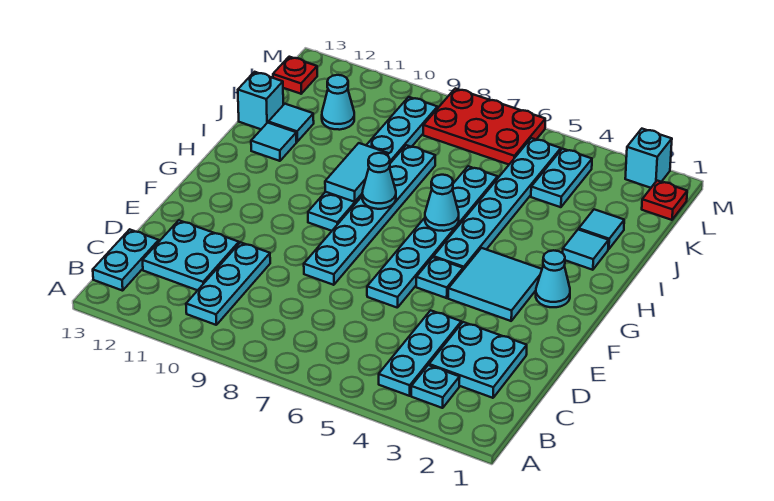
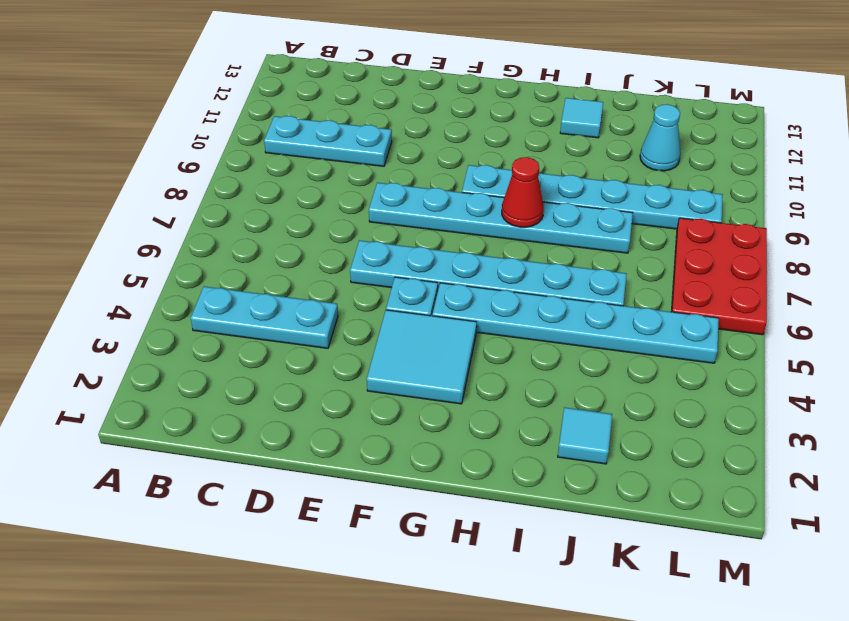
red 1x1 cone [502,157,544,227] -> cyan 1x1 cone [362,153,396,209]
none -> cyan 1x1 plate [411,365,460,408]
none -> cyan 1x2 plate [93,229,159,291]
none -> cyan 2x2 plate [429,322,527,398]

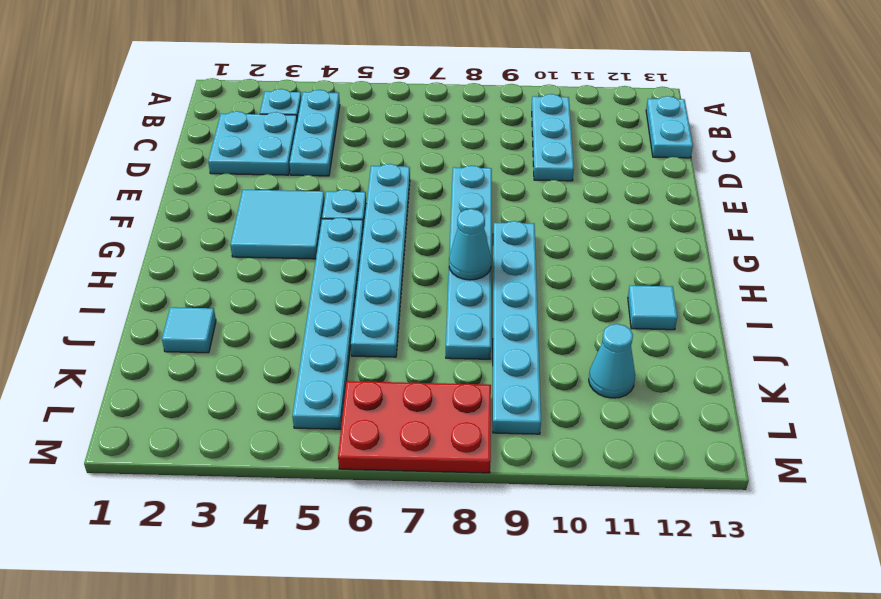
none -> cyan 2x2 plate [143,220,239,290]
none -> cyan 1x1 cone [536,250,570,307]
none -> cyan 1x1 tile [563,229,609,270]

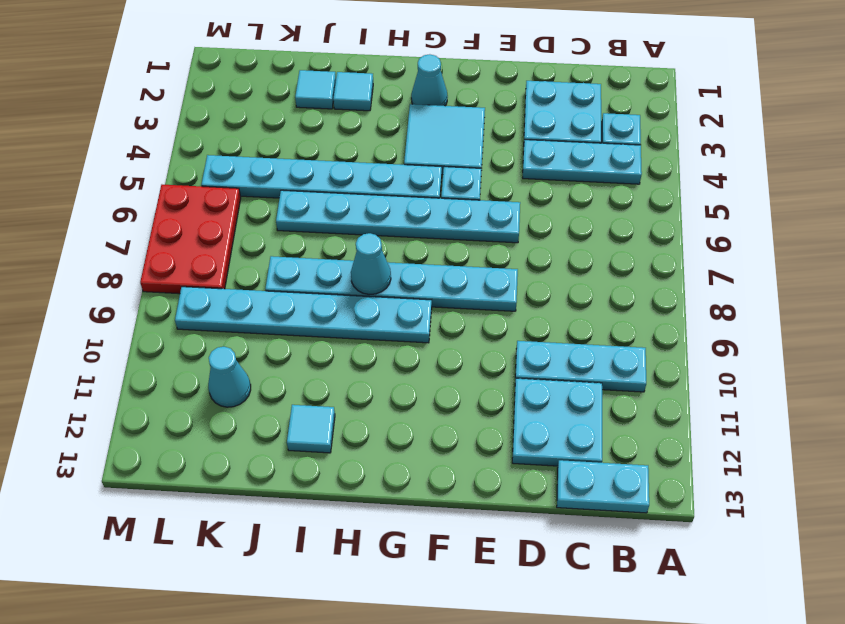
none -> cyan 1x1 tile [268,104,314,142]
none -> cyan 1x1 brick [238,72,283,129]
none -> cyan 1x2 plate [531,149,592,207]

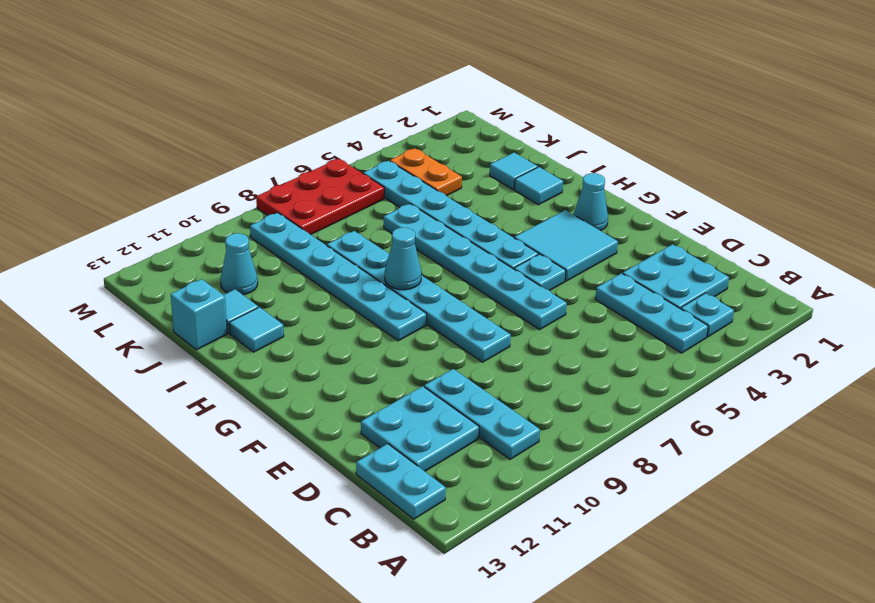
orange 1x2 plate [390,148,462,196] -> cyan 1x2 plate [531,149,592,207]
none -> red 1x1 plate [642,181,687,220]
none -> red 1x1 plate [273,57,317,94]
none -> cyan 1x1 brick [625,129,672,188]

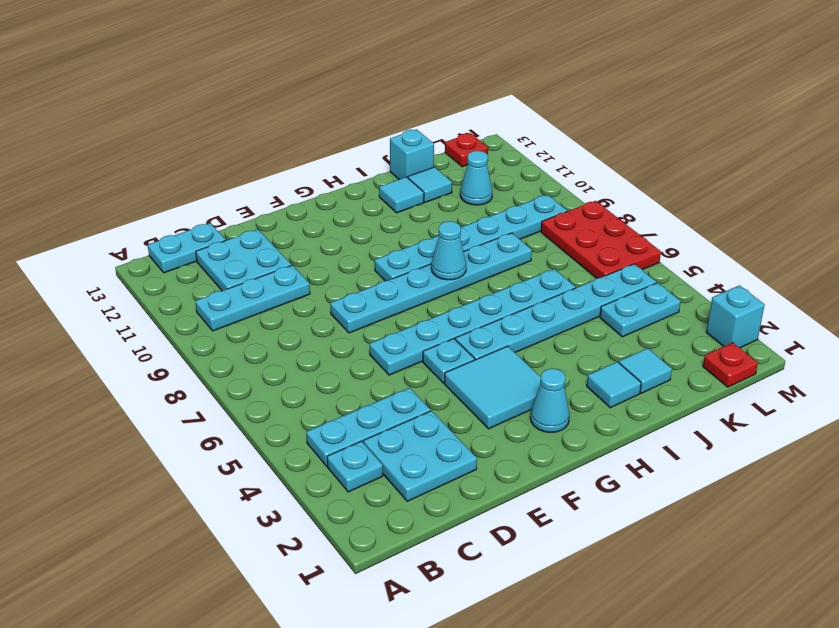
none -> cyan 1x1 cone [425,175,459,231]
none -> cyan 1x2 tile [325,143,388,202]

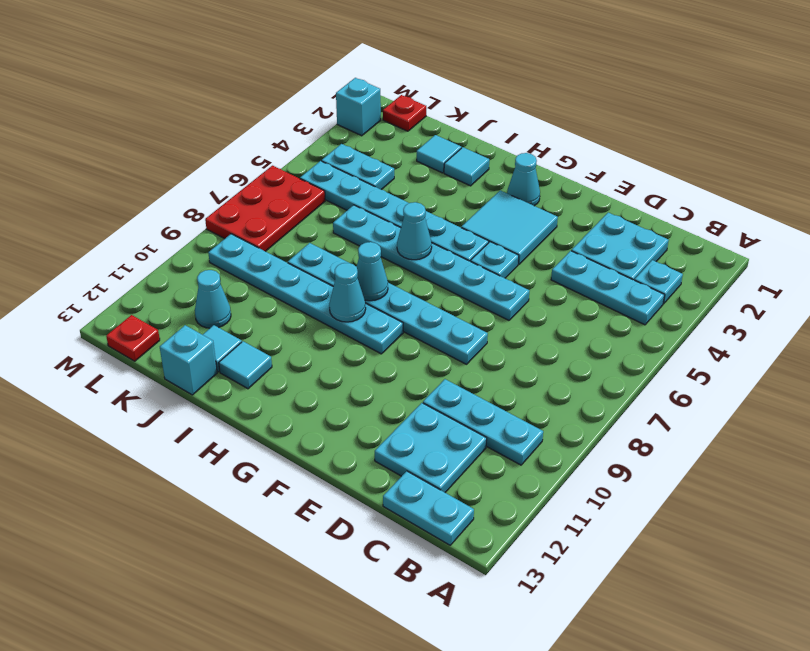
cyan 1x1 cone [329,263,366,322] -> cyan 1x2 tile [325,143,388,202]

